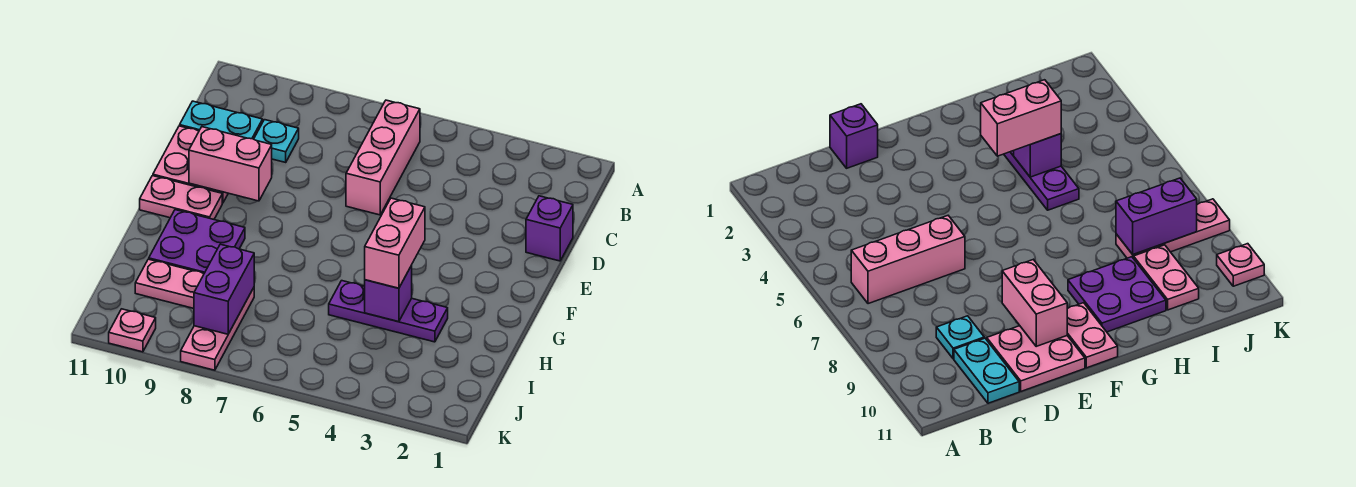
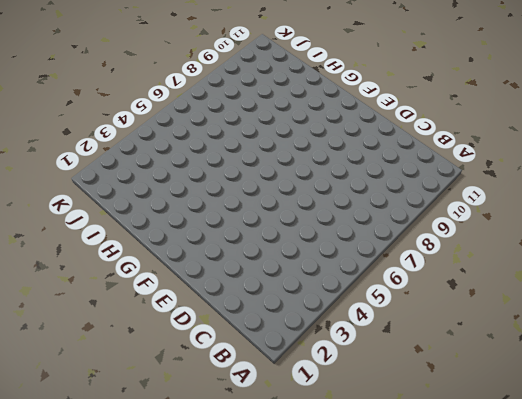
none -> pink 1x3 brick [346,100,420,215]
none -> cyan 1x1 plate [254,120,299,162]
none -> cyan 1x2 plate [180,101,263,139]

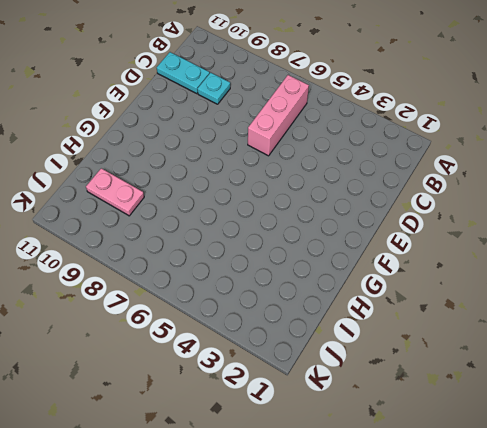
none -> purple 1x1 brick [526,196,573,261]
none -> pink 2x2 plate [153,126,228,203]
none -> pink 1x2 plate [140,176,222,219]

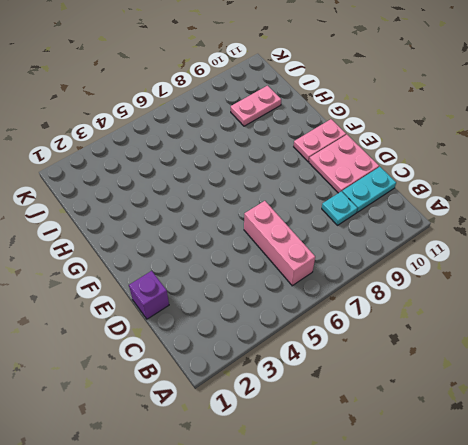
none -> purple 2x2 plate [149,210,245,273]
none -> purple 1x3 plate [329,281,448,342]
none -> pink 1x3 plate [181,288,254,370]

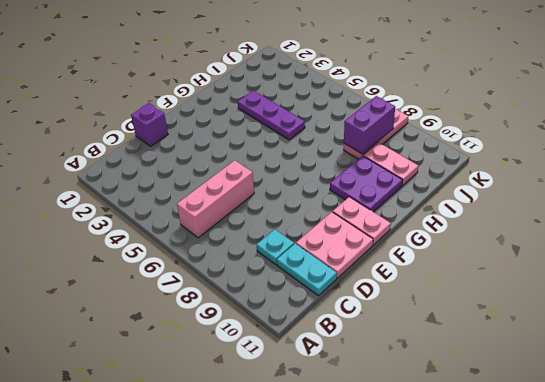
none -> pink 1x1 plate [109,309,156,352]
none -> pink 1x2 brick [189,127,272,201]
none -> purple 1x1 brick [365,266,412,322]

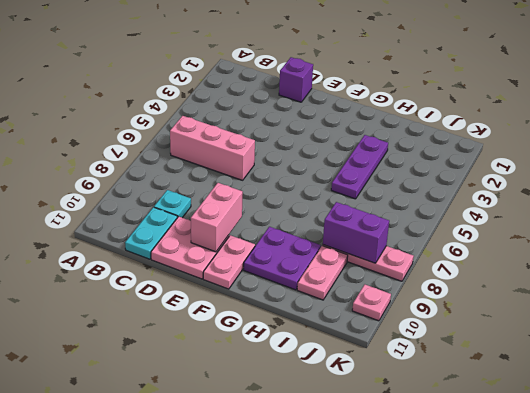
none -> purple 1x1 brick [365,266,412,322]
none -> pink 1x2 brick [365,198,425,288]

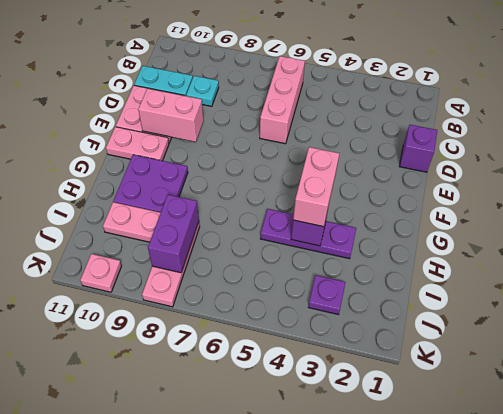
purple 1x1 plate [308,275,345,314] -> none

